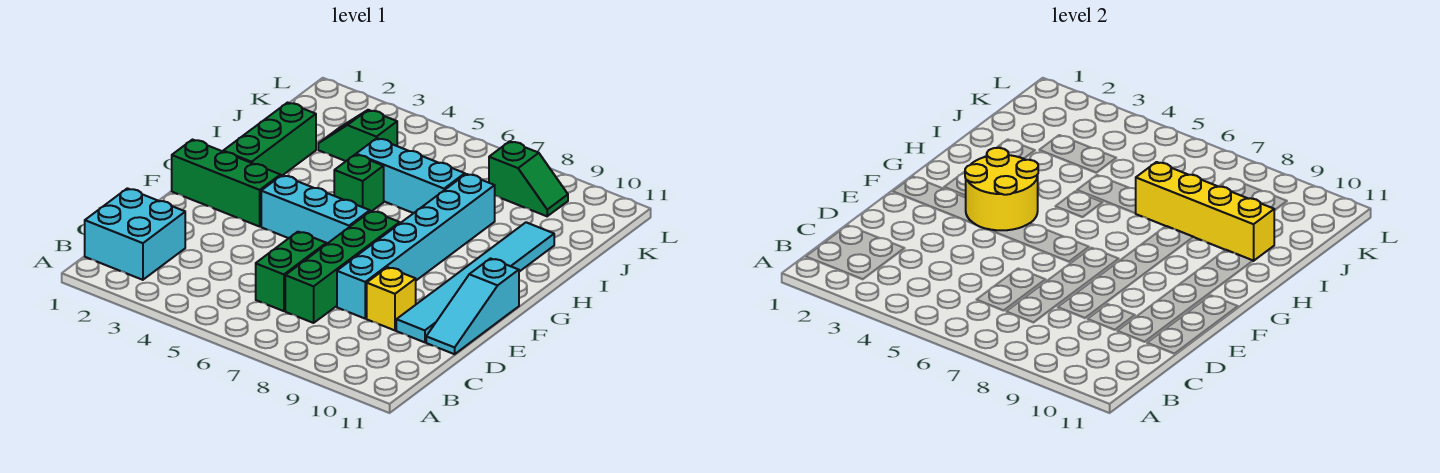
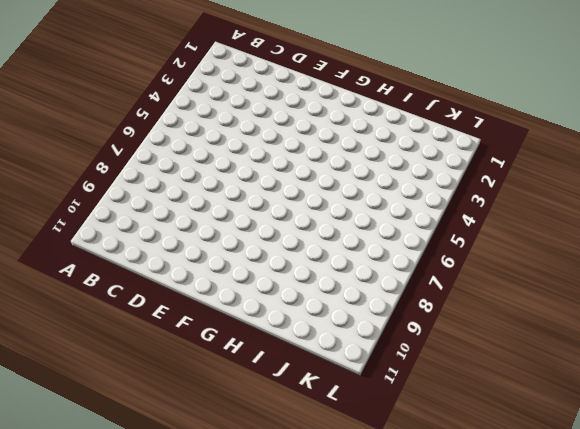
none -> cyan 2x2 brick [85,188,185,280]
none -> green 1x2 brick [256,232,326,311]
none -> green 1x4 brick [285,211,400,323]

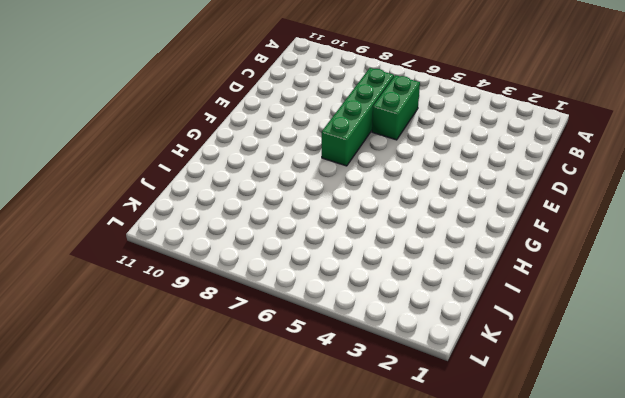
none -> cyan 2x2 brick [85,188,185,280]
none -> cyan 1x6 brick [337,174,495,318]
none -> yellow 1x1 brick [367,267,416,330]

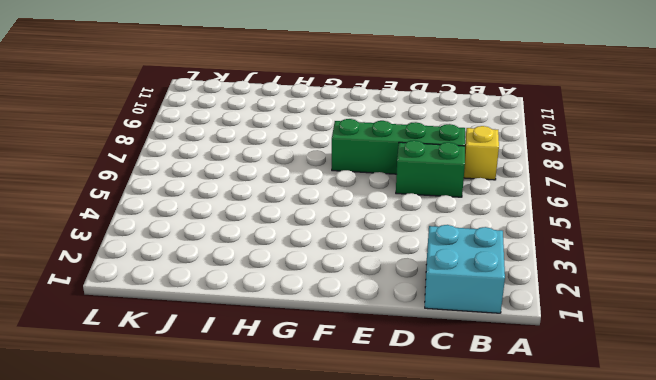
yellow 1x1 brick [464,126,499,180] -> yellow 1x1 brick moved to [367,267,416,330]
none -> cyan 1x6 brick [337,174,495,318]
none -> cyan 1x6 tile [396,222,554,342]
none -> cyan 1x3 slope [426,258,519,354]

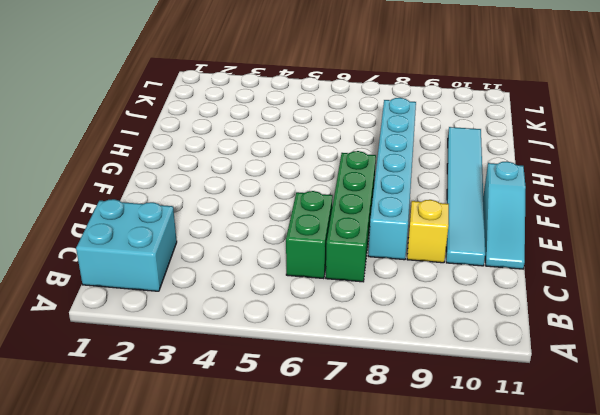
none -> green 1x3 brick [172,140,280,226]
none -> cyan 1x3 brick [261,175,370,244]
none -> green 1x3 brick [223,103,316,176]

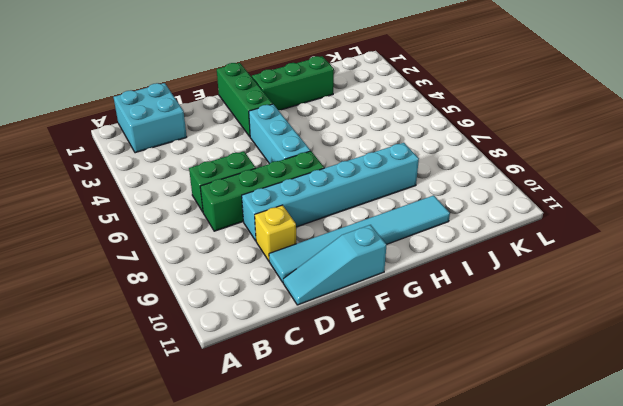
none -> green 1x1 brick [334,155,384,211]
none -> cyan 1x3 brick [356,138,465,213]
none -> green 1x2 slope [318,110,397,161]

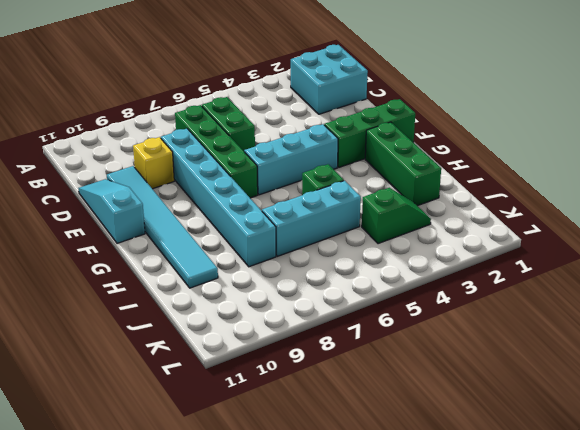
none -> green 1x2 slope [489,141,568,216]
none -> yellow 2x2 round brick [965,148,1038,230]
none -> yellow 1x4 brick [1135,162,1274,261]

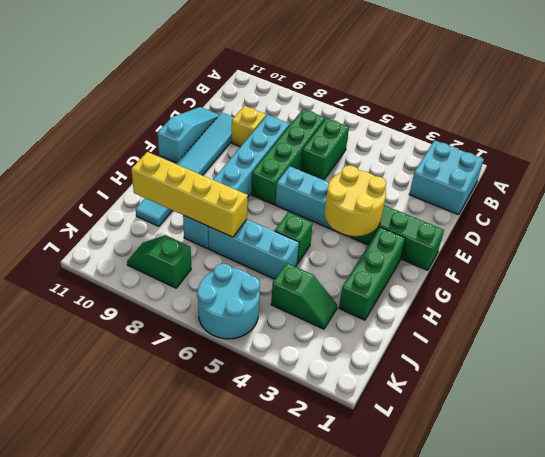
cyan 2x2 round brick [197,263,260,339] -> none

